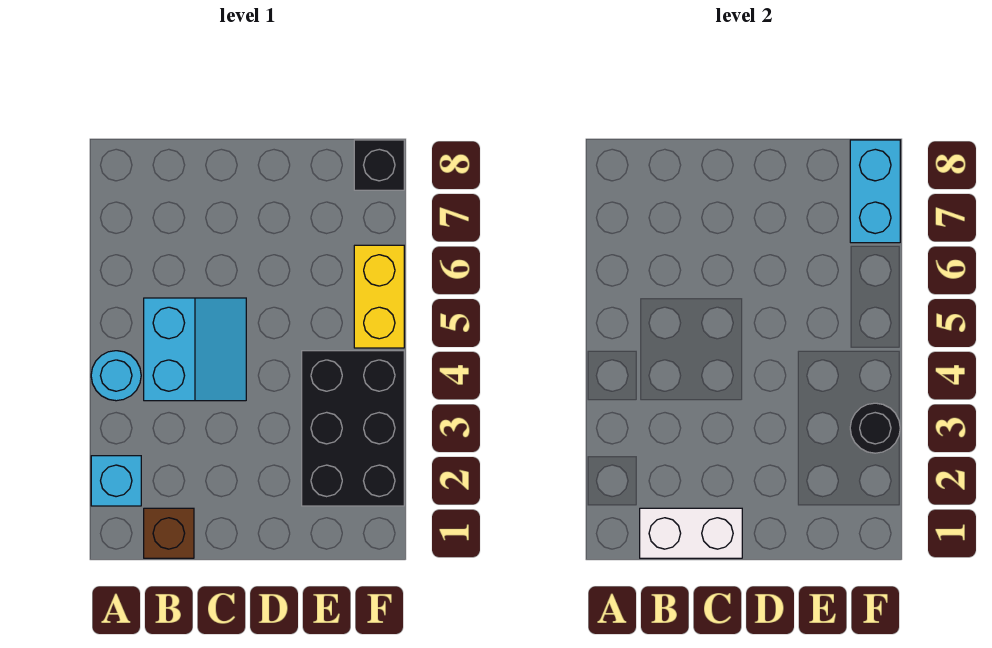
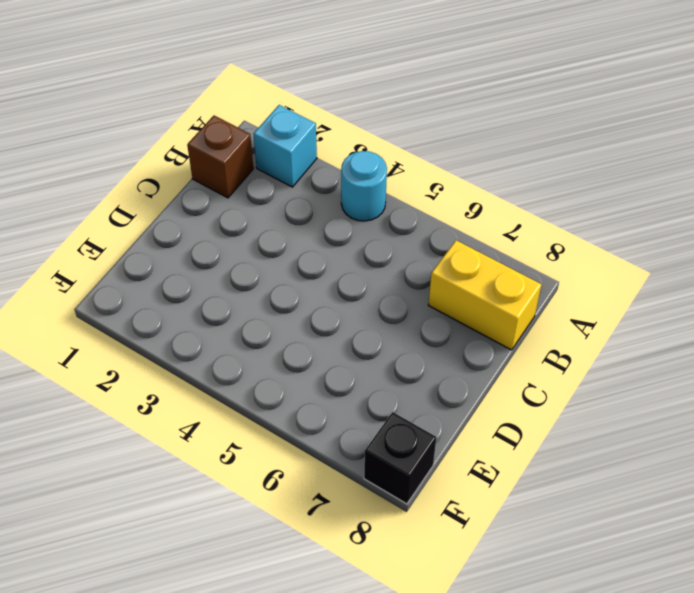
yellow 1x2 brick [428,240,541,350] -> yellow 1x2 brick moved to [354,245,404,348]
none -> cyan 2x2 slope [144,298,246,401]
none -> black 2x3 brick [302,351,404,506]

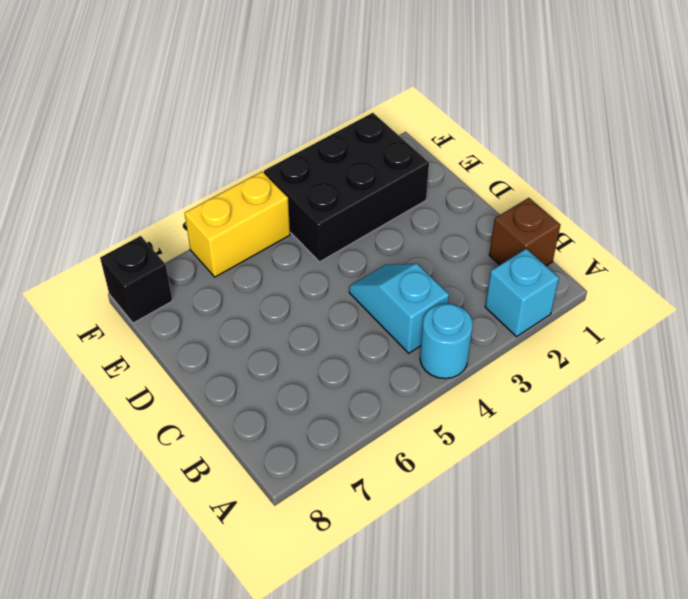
cyan 1x2 slope [349,264,449,353] -> cyan 2x2 slope [144,298,246,401]
none -> white 1x2 brick [640,508,742,558]
none -> black 1x1 round brick [850,403,900,453]

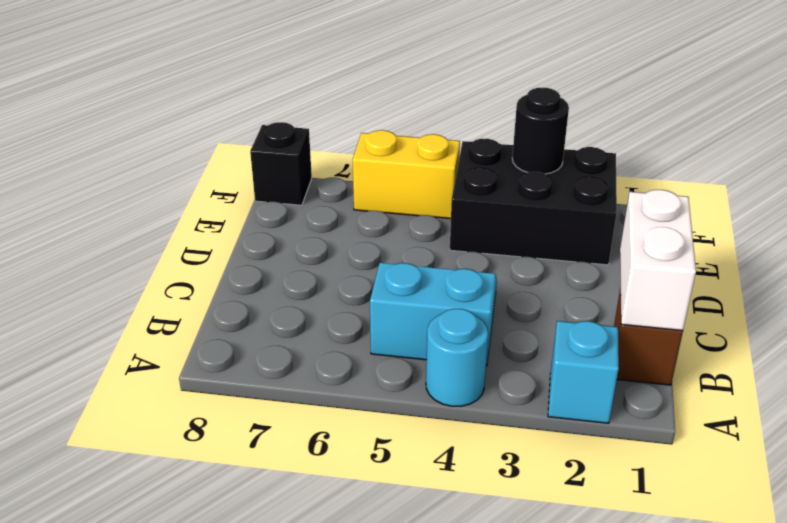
none -> cyan 1x2 brick [850,140,900,243]

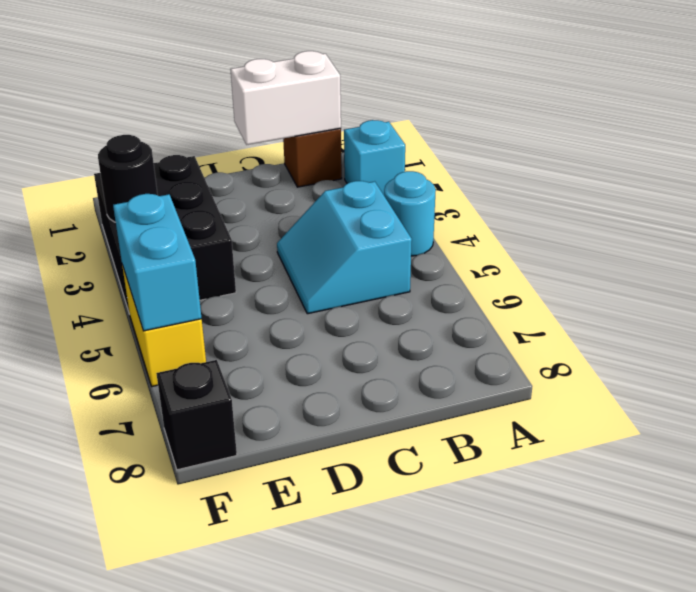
cyan 1x2 brick [113,194,202,331] -> cyan 1x2 brick moved to [850,140,900,243]

